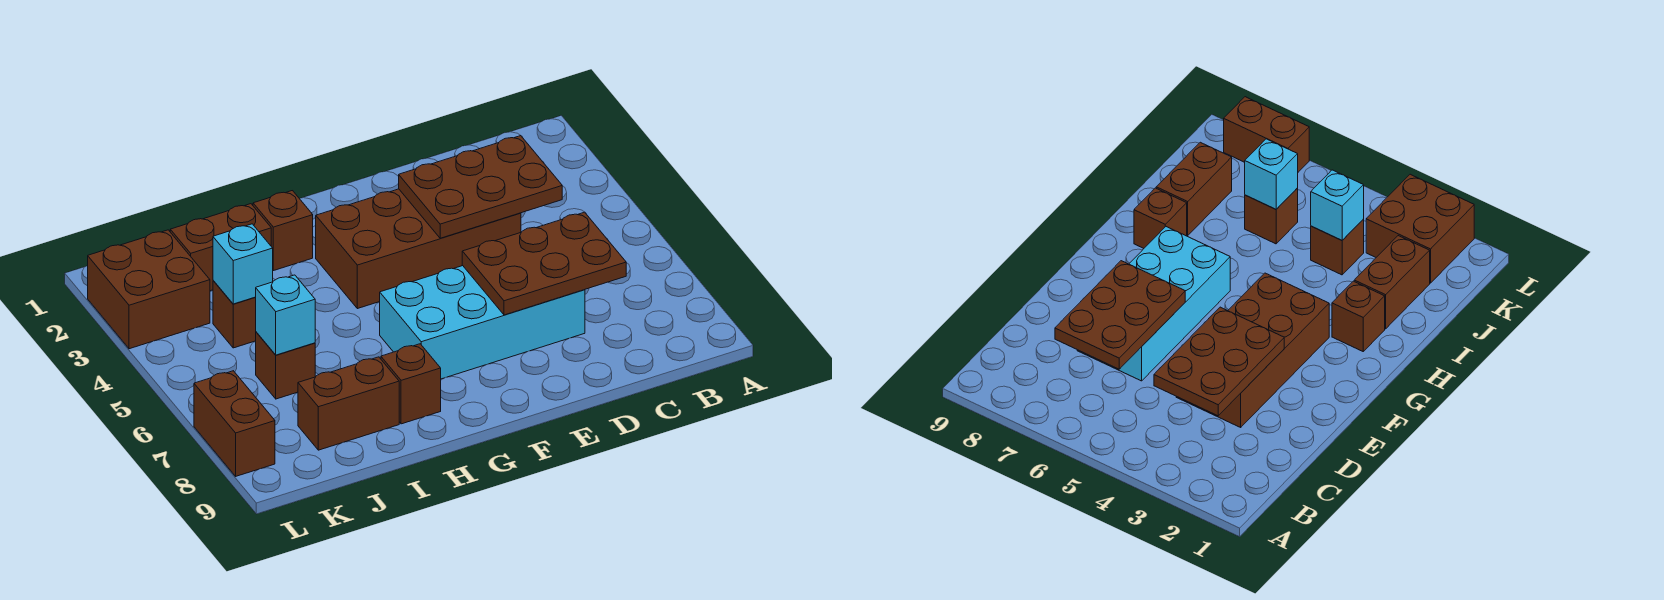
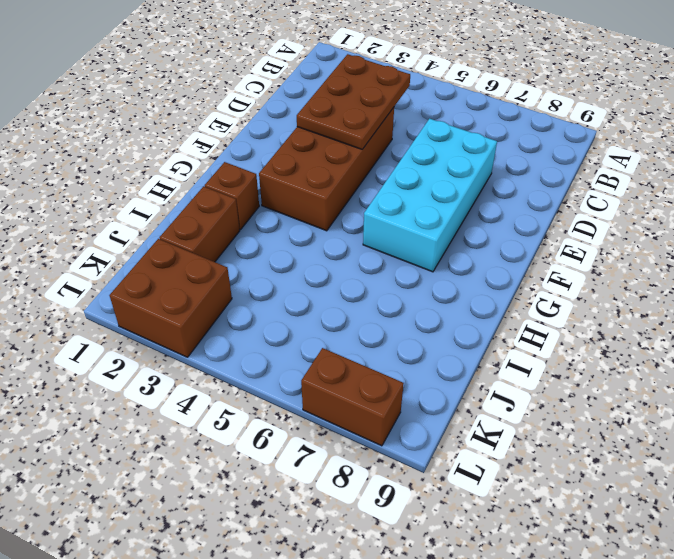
none -> brown 1x1 brick [381,344,441,424]
none -> brown 1x2 brick [298,357,399,450]
none -> brown 1x1 brick [213,281,256,348]

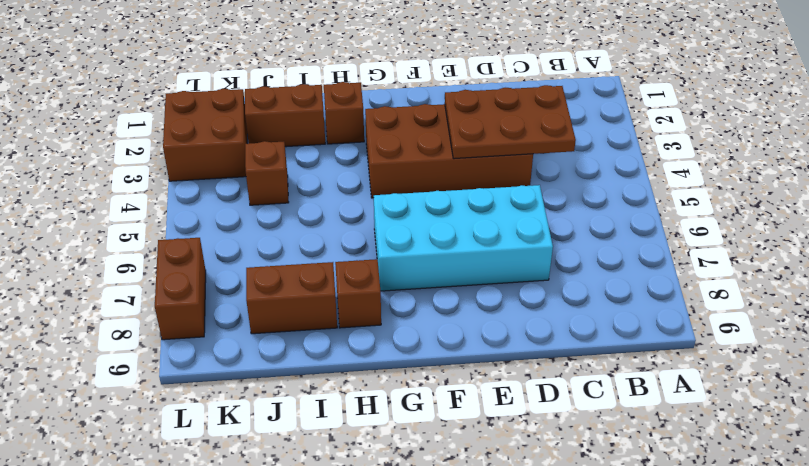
none -> brown 1x1 brick [256,332,315,399]
none -> brown 2x3 plate [462,212,626,315]
none -> cyan 1x1 brick [213,224,273,304]

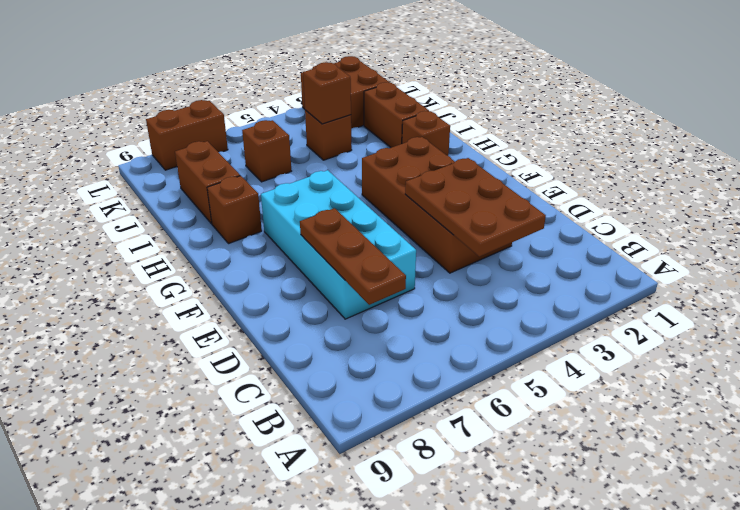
brown 1x3 plate [300,208,406,305] -> brown 2x3 plate [462,212,626,315]
brown 1x1 brick [303,62,351,124] -> cyan 1x1 brick [213,224,273,304]
none -> cyan 1x1 brick [256,275,315,355]

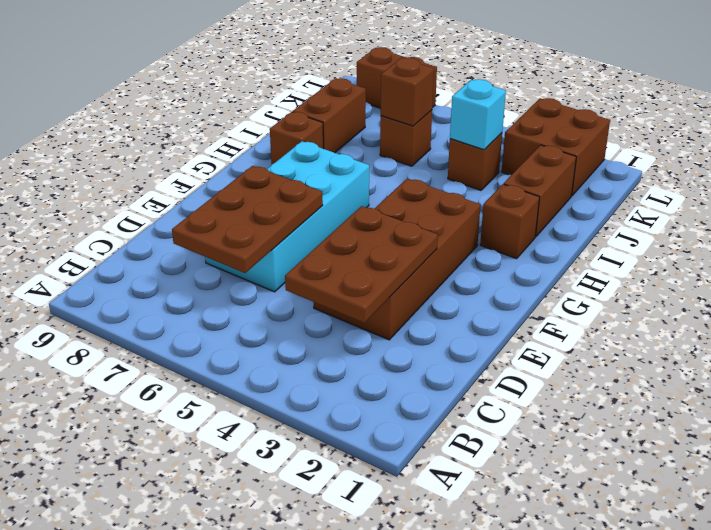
brown 1x1 brick [381,58,434,126] -> cyan 1x1 brick [256,275,315,355]

